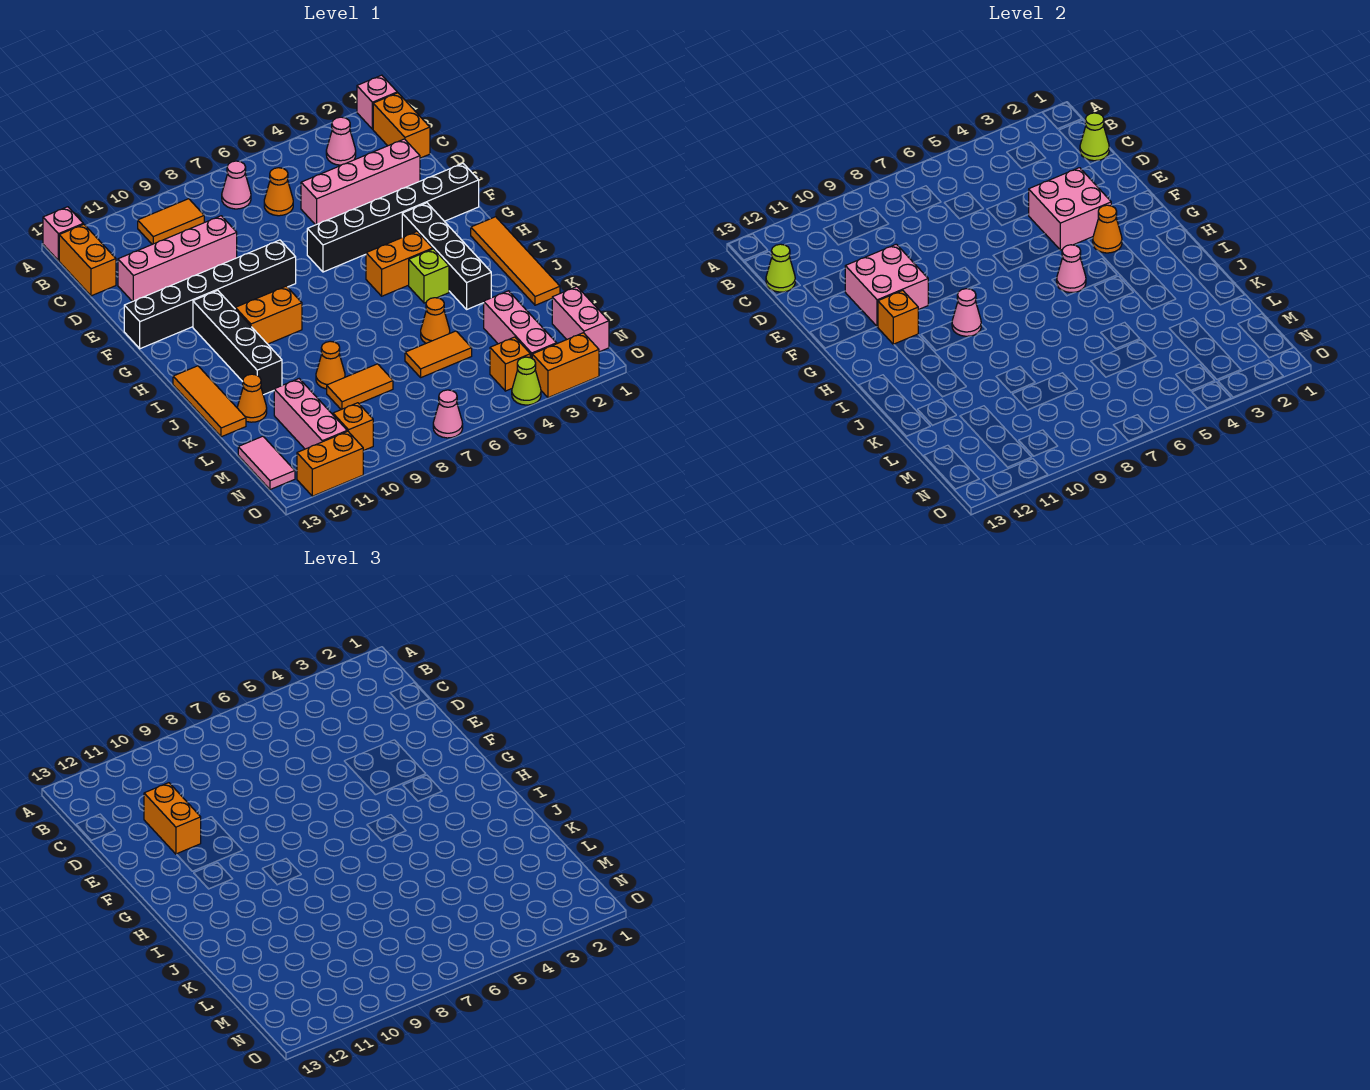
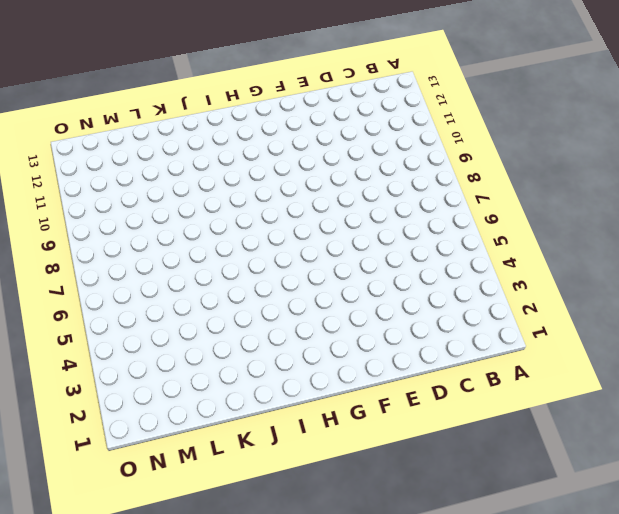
none -> pink 1x1 brick [357,75,397,129]
none -> pink 1x1 brick [43,207,83,261]
none -> orange 1x2 brick [373,93,430,158]
none -> pink 1x1 cone [326,117,356,165]

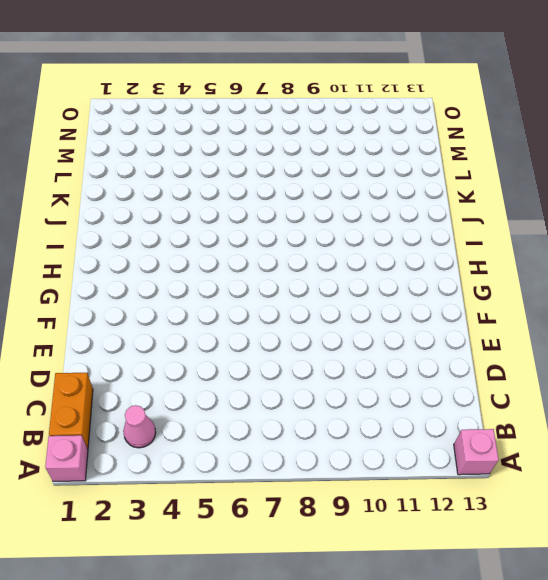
none -> pink 1x1 cone [222,161,251,209]
none -> orange 1x2 tile [138,199,204,244]
none -> orange 1x2 brick [59,224,116,296]
none -> orange 1x1 cone [264,168,293,216]

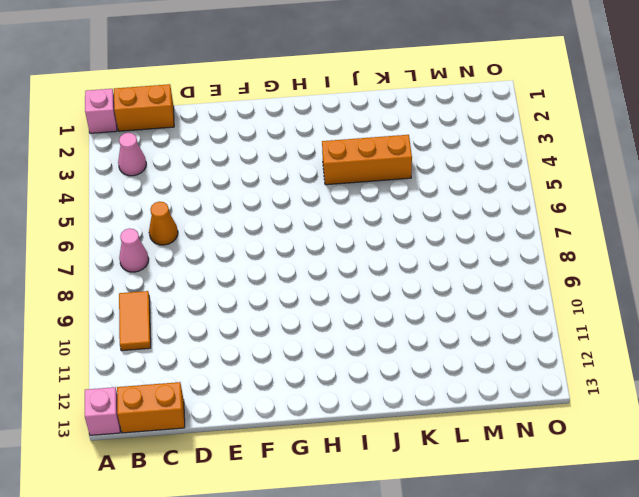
orange 1x3 brick [322,135,412,185] -> lime 1x1 brick [409,249,449,303]
none -> pink 1x4 brick [301,139,420,225]
none -> pink 1x4 brick [118,216,237,302]
none -> black 1x6 brick [307,163,479,272]
none -> black 1x6 brick [124,240,296,349]

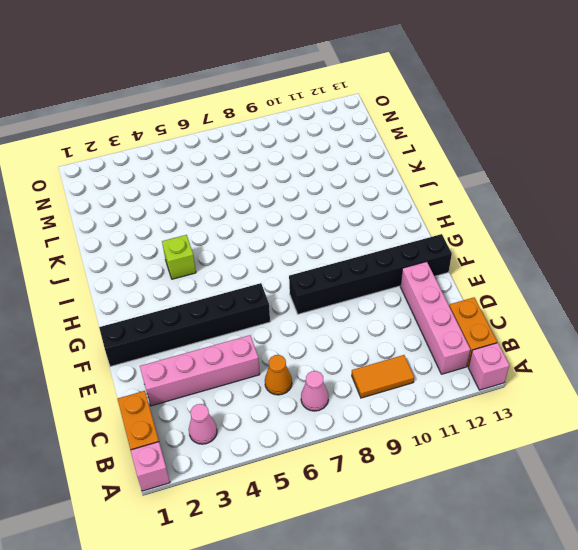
pink 1x4 brick [400,262,470,374] -> pink 1x4 brick turned to [118,216,237,302]
none -> black 1x4 brick [402,203,491,309]
none -> black 1x4 brick [193,290,282,395]
none -> orange 1x4 tile [471,217,560,305]
none -> orange 1x2 brick [366,232,433,296]

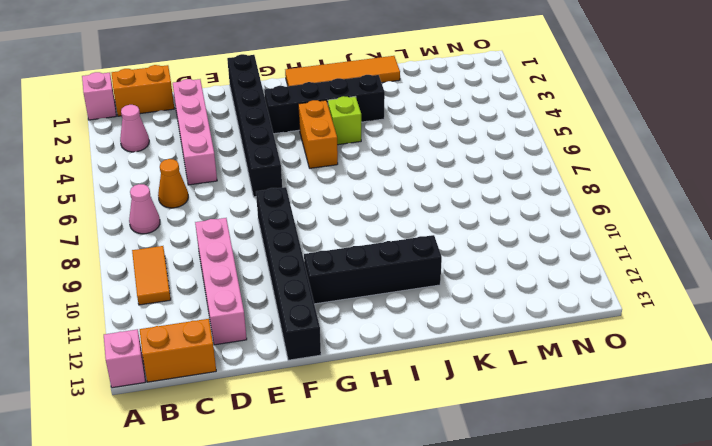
none -> orange 1x2 brick [235,286,302,344]
none -> orange 1x3 tile [173,366,246,437]
none -> orange 1x1 cone [421,298,450,343]
none -> orange 1x1 cone [316,341,345,389]

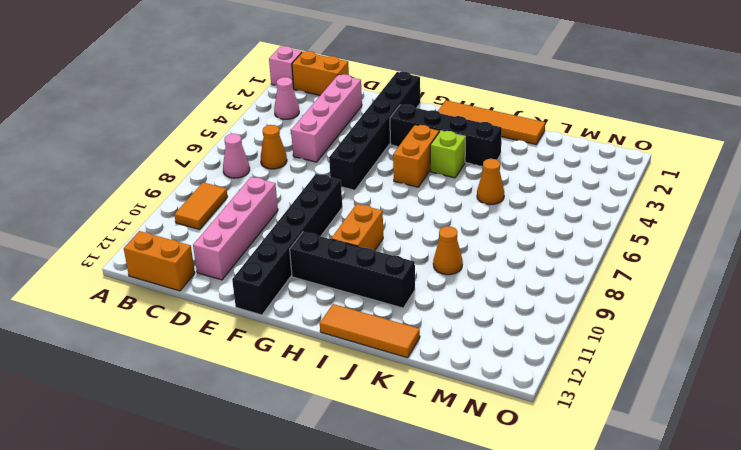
none -> pink 1x1 brick [43,207,83,261]
none -> orange 1x1 cone [237,374,267,422]
none -> pink 1x3 brick [484,291,557,358]
none -> orange 1x2 tile [405,331,472,377]

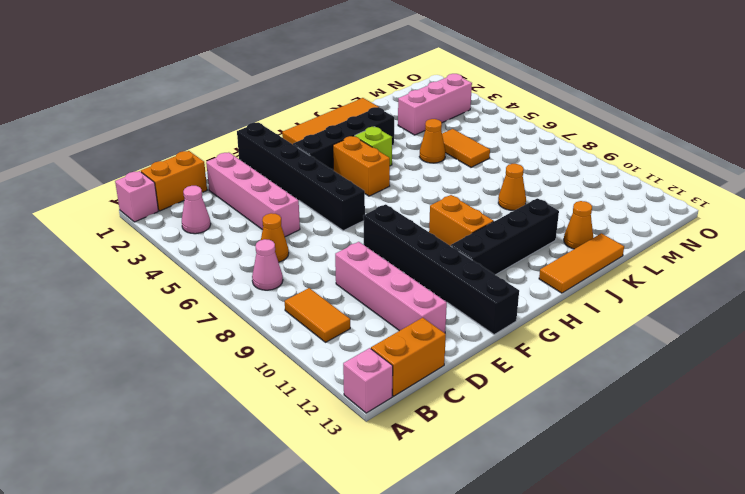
none -> orange 1x2 tile [327,364,393,410]
none -> pink 1x3 brick [274,379,347,449]
none -> pink 1x2 brick [552,287,609,352]
none -> pink 1x2 tile [238,436,295,490]

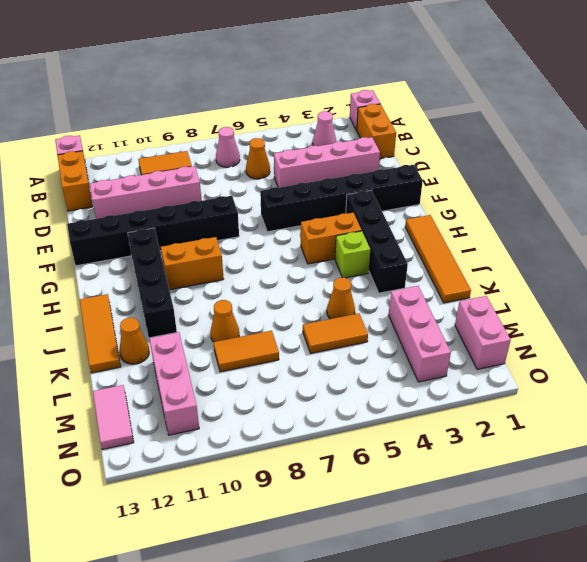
none -> orange 1x1 brick [490,337,530,391]
none -> orange 1x1 brick [333,403,373,451]
none -> orange 1x2 brick [532,333,599,398]
none -> lime 1x1 cone [512,357,541,405]

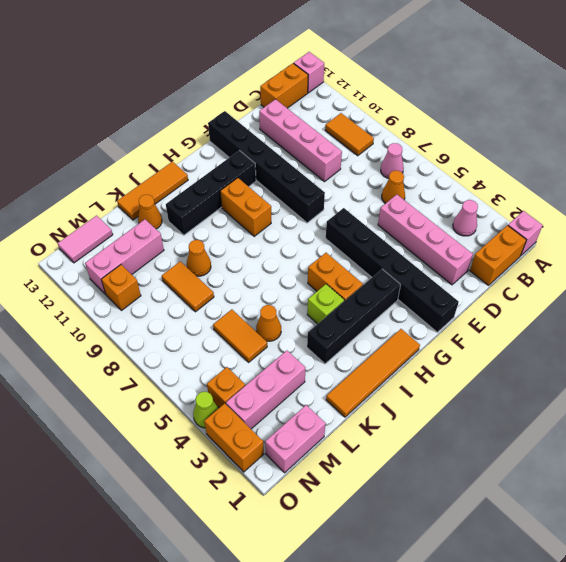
none -> pink 1x1 cone [433,390,463,438]
none -> orange 1x2 brick [297,431,363,496]
none -> lime 1x1 cone [1080,113,1109,161]
none -> lime 1x1 cone [766,244,795,292]

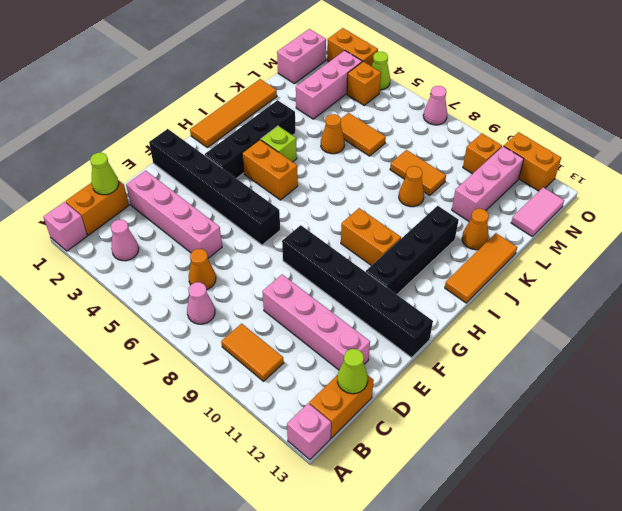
none -> pink 2x2 brick [1029,168,1111,250]
none -> pink 2x2 brick [845,244,928,327]
none -> orange 1x1 cone [1093,205,1122,253]
none -> orange 1x1 brick [878,290,918,344]

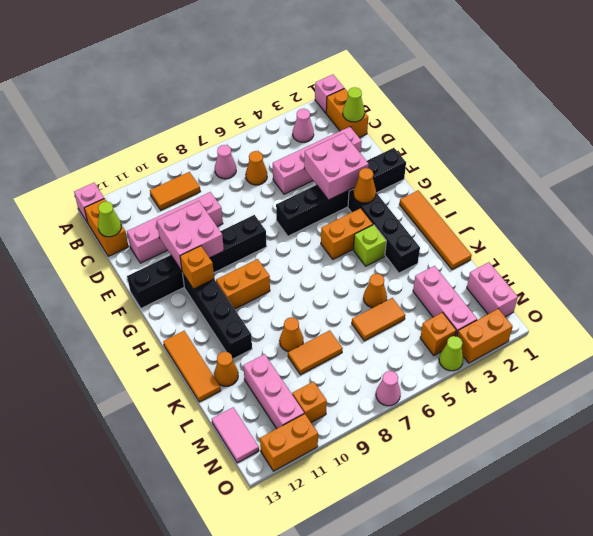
none -> pink 1x1 cone [1057,245,1086,293]
none -> pink 1x1 cone [952,289,981,336]
none -> orange 1x2 brick [144,783,201,854]

